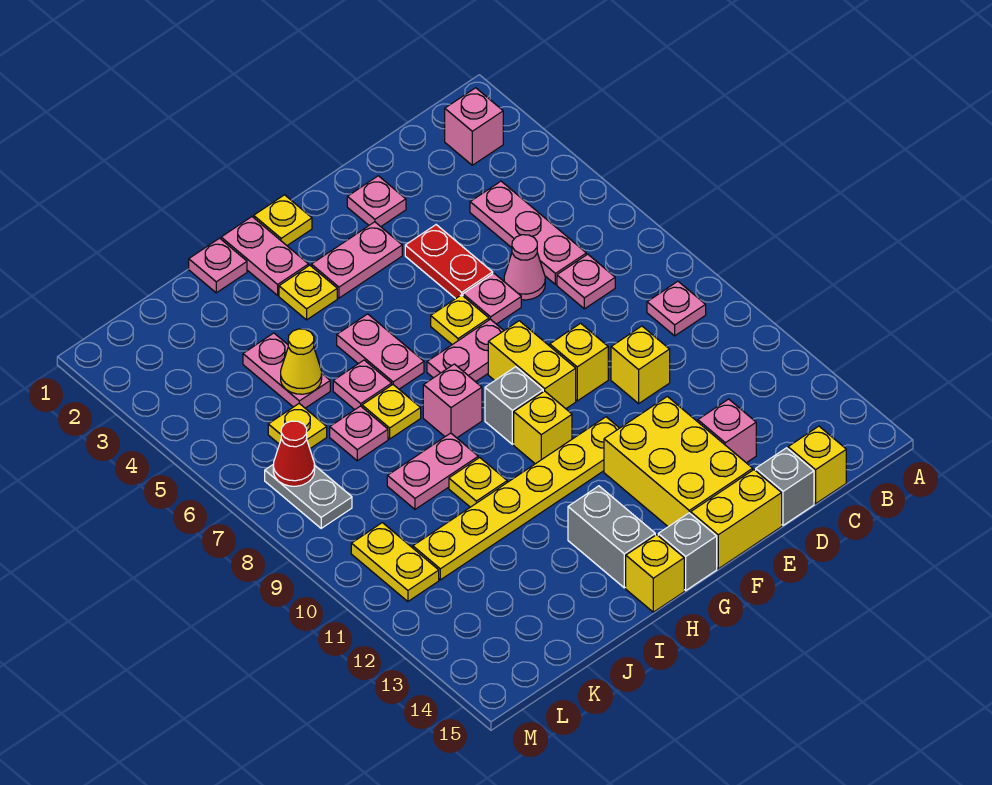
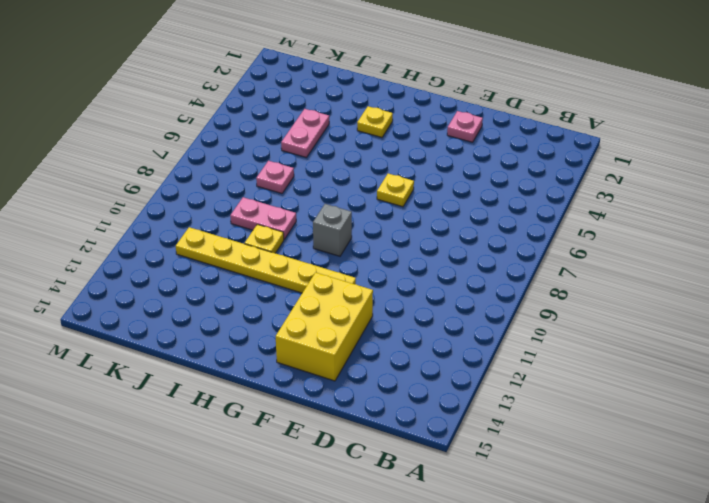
none -> pink 1x1 brick [445,88,503,165]
none -> pink 1x1 plate [647,281,706,336]
none -> pink 1x3 plate [470,181,586,284]
none -> pink 1x1 plate [557,254,615,309]

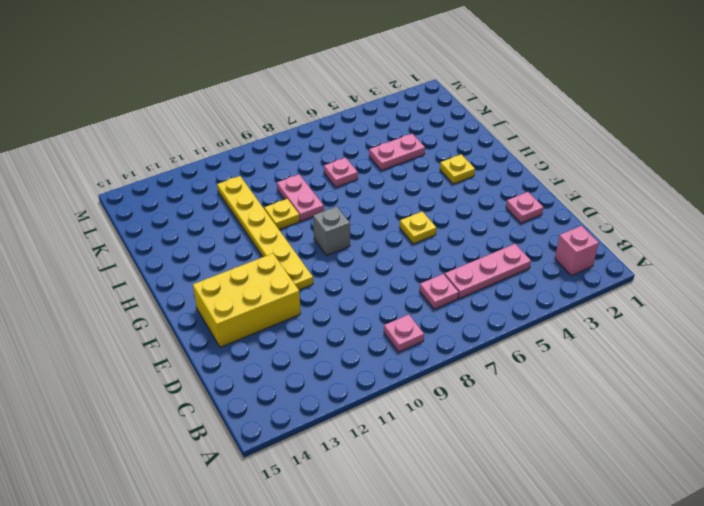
none -> yellow 1x1 brick [788,426,846,504]
none -> pink 1x1 cone [504,235,545,300]
none -> yellow 1x1 brick [611,326,670,403]
none -> pink 1x1 brick [698,399,756,463]

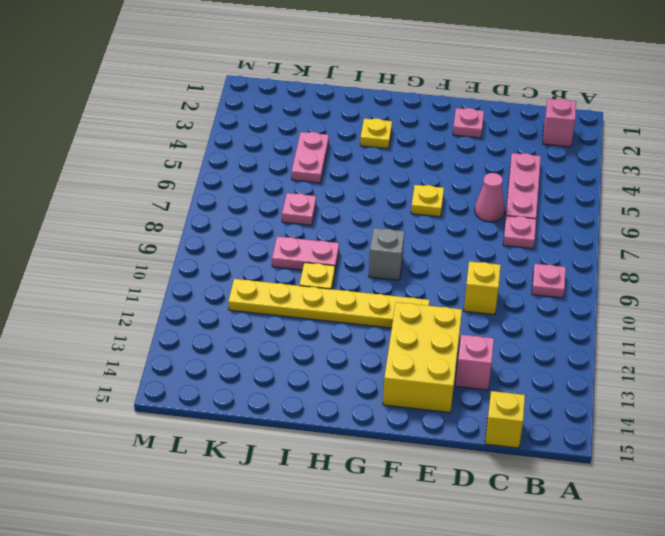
none -> grey 1x1 brick [756,448,814,525]
none -> red 1x2 plate [405,225,493,299]
none -> pink 1x1 plate [463,273,521,324]
none -> yellow 1x1 brick [550,323,608,401]

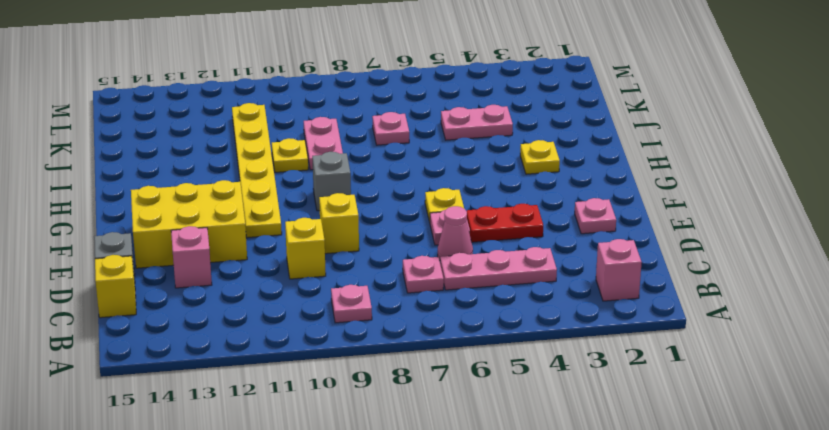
none -> yellow 1x2 brick [691,470,782,569]
none -> pink 1x2 plate [311,222,402,298]
none -> pink 1x2 plate [427,319,504,382]
none -> yellow 1x2 brick [488,321,576,409]

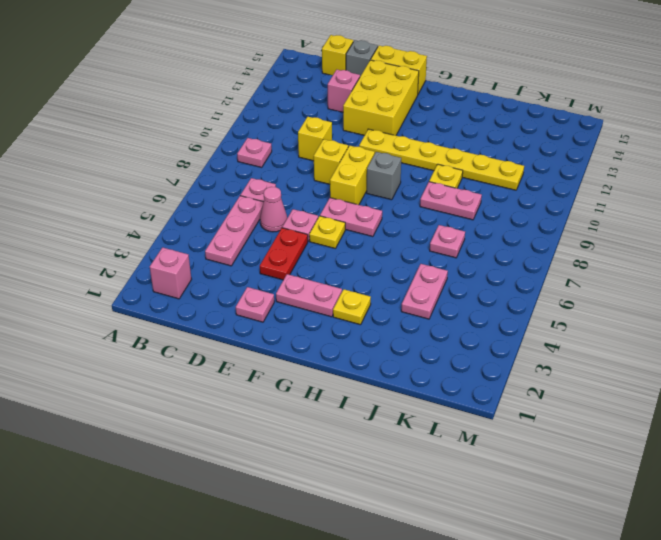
none -> yellow 1x1 plate [254,195,312,245]
none -> yellow 1x1 brick [514,391,572,464]
none -> grey 1x1 brick [658,513,717,590]
none -> pink 1x2 plate [221,217,309,295]

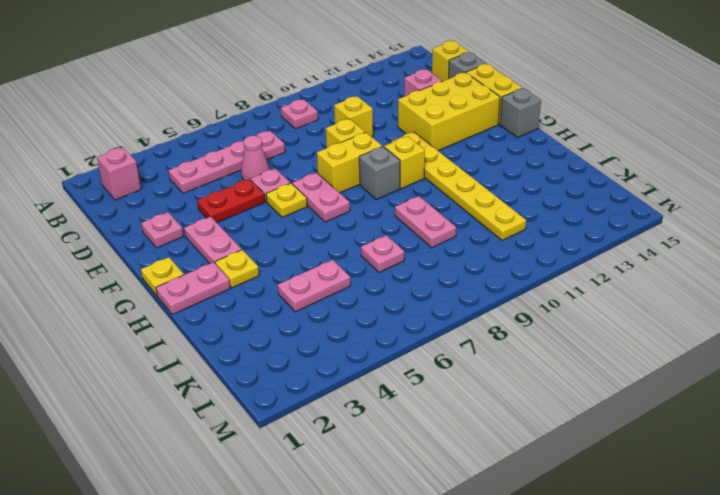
none -> pink 1x2 plate [337,314,424,389]
none -> pink 1x1 brick [423,364,482,438]
none -> grey 1x2 brick [568,486,655,588]
none -> yellow 1x1 brick [626,535,684,612]

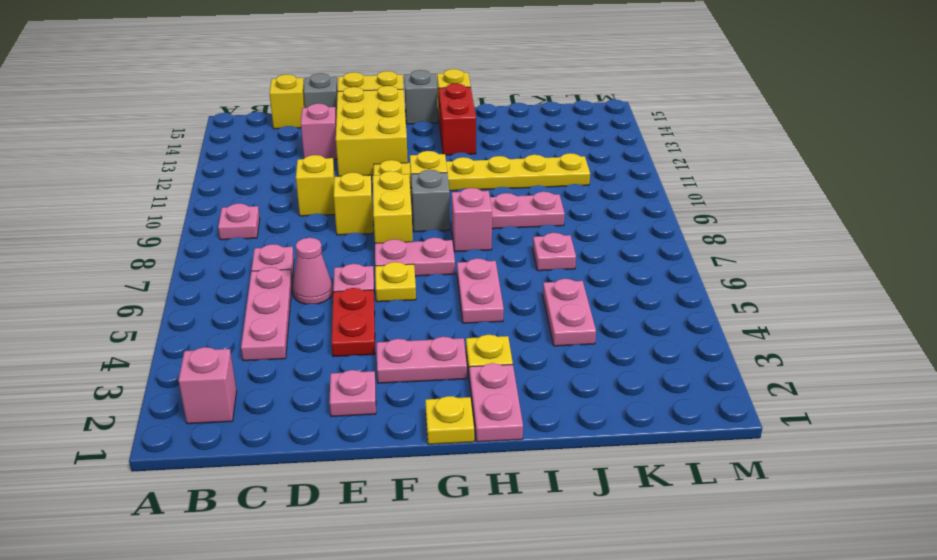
red 1x2 brick [439,84,476,155] -> grey 1x2 brick [568,486,655,588]
none -> pink 1x1 plate [189,238,247,293]
none -> pink 1x1 plate [333,360,392,410]
none -> yellow 1x1 plate [362,385,421,439]
none -> yellow 1x1 plate [449,458,507,507]

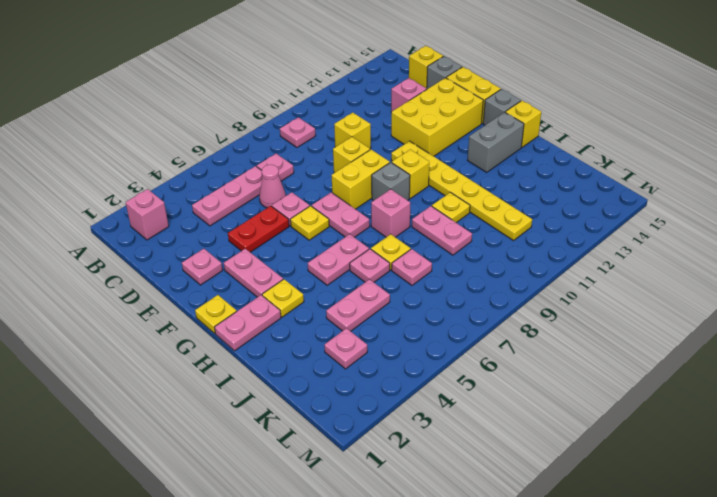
pink 1x1 plate [324,328,367,369] -> pink 1x1 plate moved to [189,238,247,293]
none -> yellow 1x1 plate [268,404,327,448]
none -> grey 1x2 plate [265,464,352,528]
none -> yellow 1x2 plate [351,523,439,601]
none -> yellow 1x1 cone [281,329,322,394]

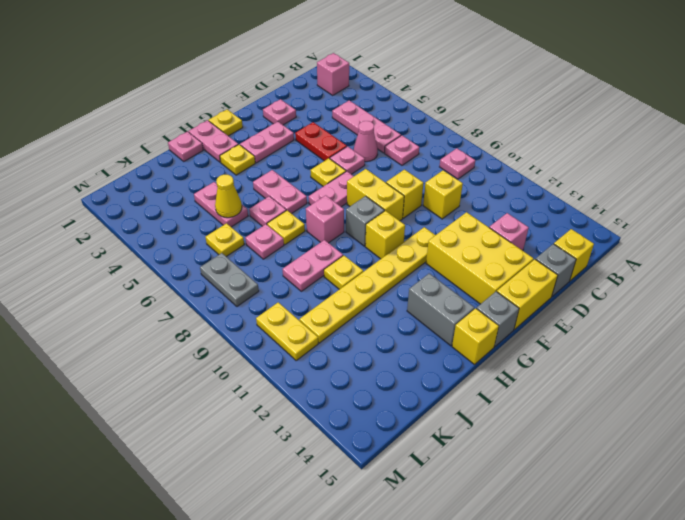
none -> red 1x1 cone [273,421,315,486]

